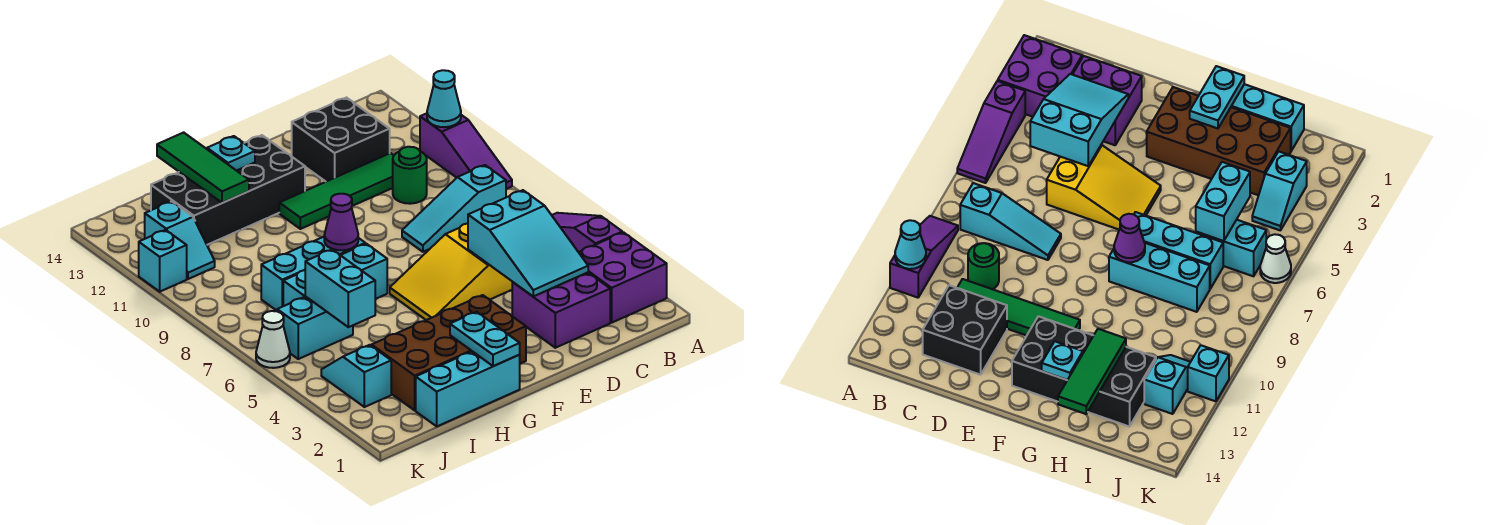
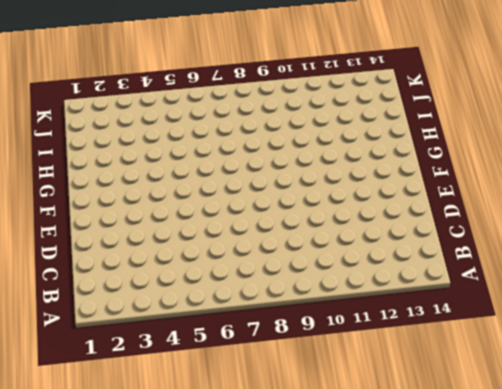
none -> purple 2x2 brick [579,232,667,323]
none -> purple 1x3 slope [552,213,622,252]
none -> purple 1x3 slope [420,113,512,189]

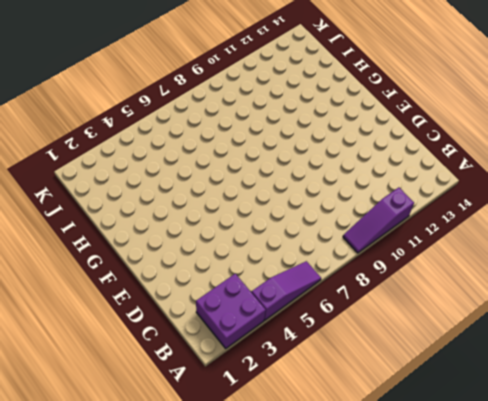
none -> cyan 1x3 slope [402,165,506,252]
none -> purple 2x2 brick [512,273,610,348]
none -> green 1x1 round brick [393,147,427,204]

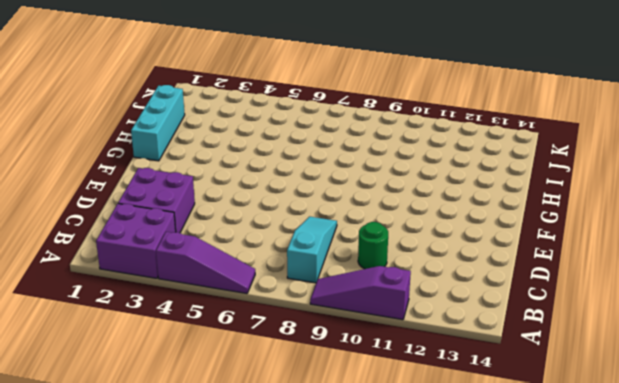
none -> green 1x4 tile [279,153,394,229]
none -> black 2x2 brick [291,98,390,182]
none -> yellow 2x3 slope [390,223,512,320]

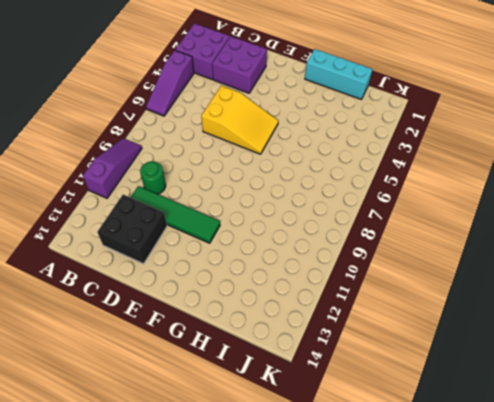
none -> cyan 1x3 slope [402,165,506,252]
none -> brown 2x4 brick [372,295,526,410]
none -> black 2x4 brick [151,135,305,245]

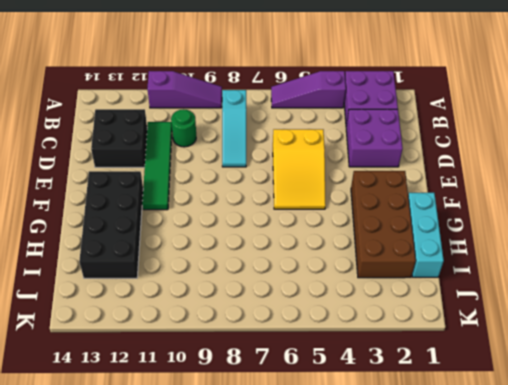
none -> cyan 1x3 brick [283,244,387,306]
none -> cyan 1x3 brick [261,237,365,311]
none -> cyan 1x2 brick [277,296,353,359]

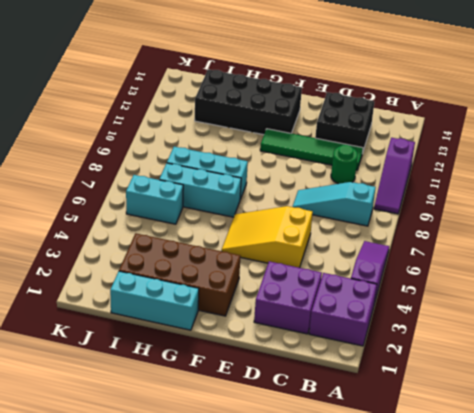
none -> cyan 1x2 slope [321,345,391,407]
none -> cyan 1x2 slope [145,201,215,279]
none -> white 1x1 cone [256,311,290,368]

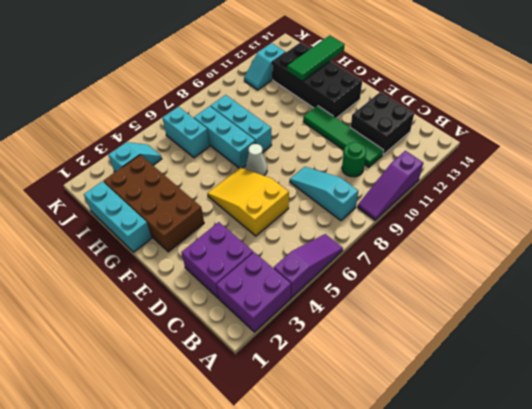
white 1x1 cone [246,144,267,176] -> white 1x1 cone moved to [256,311,290,368]
none -> cyan 1x1 brick [139,230,187,292]
none -> cyan 1x1 cone [427,70,461,127]
none -> cyan 2x3 slope [468,190,588,296]

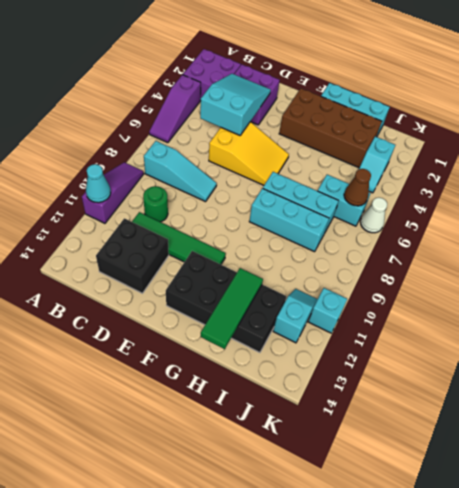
brown 1x1 cone [344,169,371,206] -> none
none -> cyan 1x2 plate [450,312,520,366]
none -> purple 1x1 cone [324,194,358,250]
none -> cyan 1x1 plate [207,136,255,171]

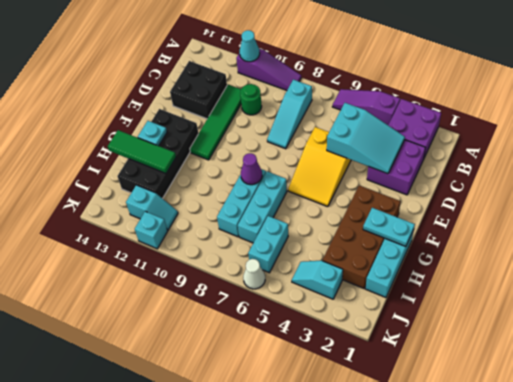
none -> cyan 1x2 brick [305,250,375,327]

